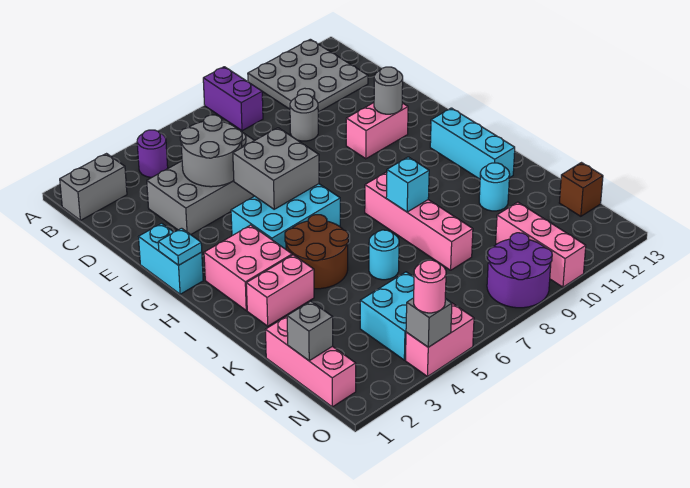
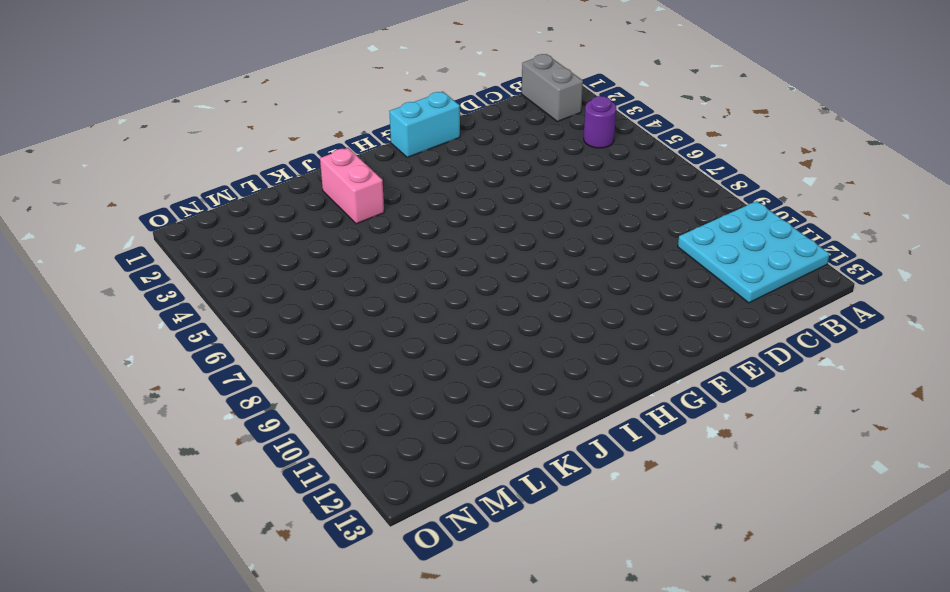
cyan 3x3 plate [678,201,829,303] -> grey 3x3 plate [248,39,368,112]
none -> purple 1x2 brick [203,67,263,131]
none -> grey 2x4 brick [147,132,254,235]
none -> grey 1x1 round brick [290,94,318,141]
none -> pink 1x2 brick [346,103,408,159]

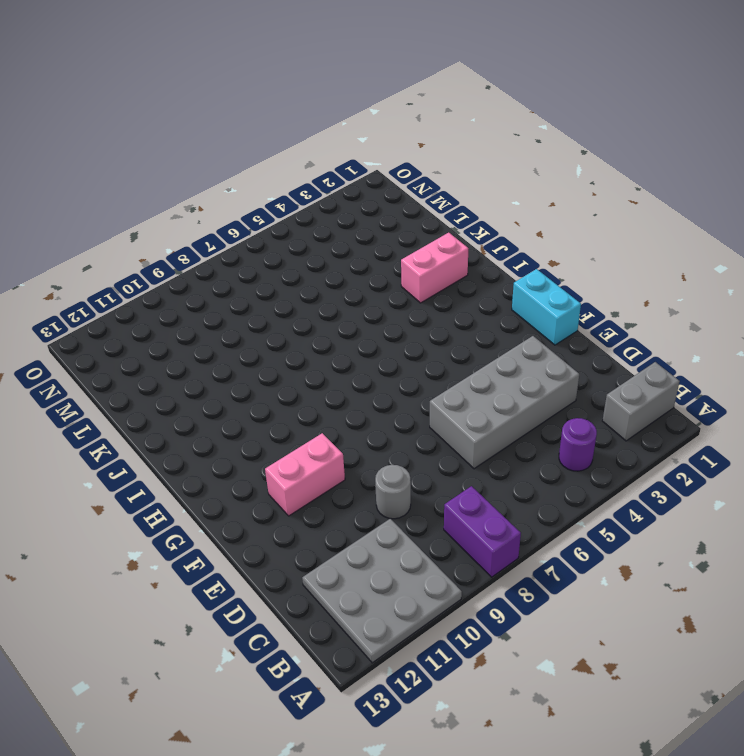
none -> cyan 2x3 brick [231,184,340,249]
none -> pink 2x2 brick [204,225,292,310]
none -> cyan 1x3 brick [430,108,515,179]
none -> brown 2x2 round brick [285,215,348,289]

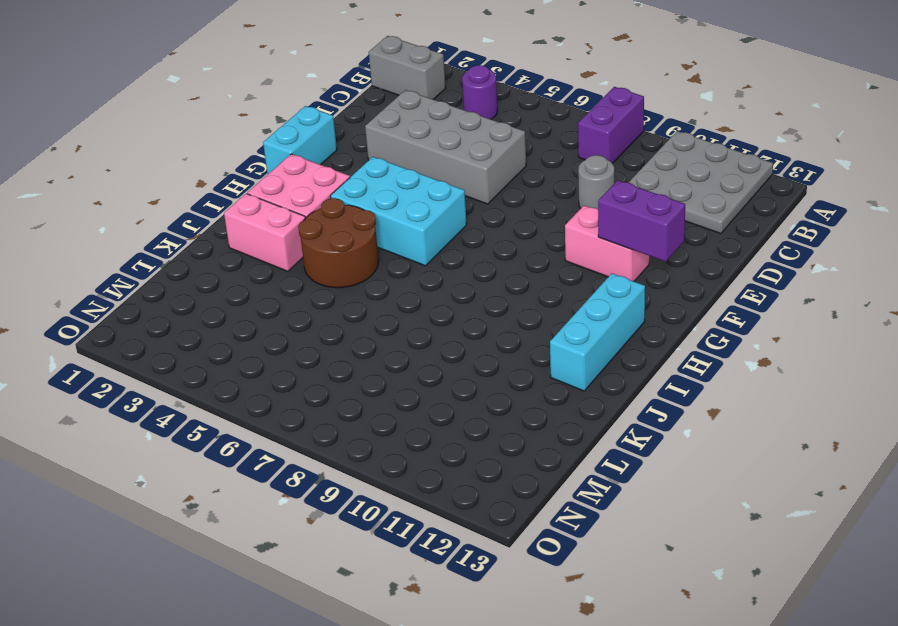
purple 1x2 brick [598,180,685,262] -> grey 1x1 round brick [374,67,403,114]
none -> pink 1x4 brick [365,172,473,270]
none -> cyan 1x1 round brick [369,230,399,280]
none -> cyan 1x1 round brick [479,163,510,211]
none -> pink 1x3 brick [265,316,356,407]

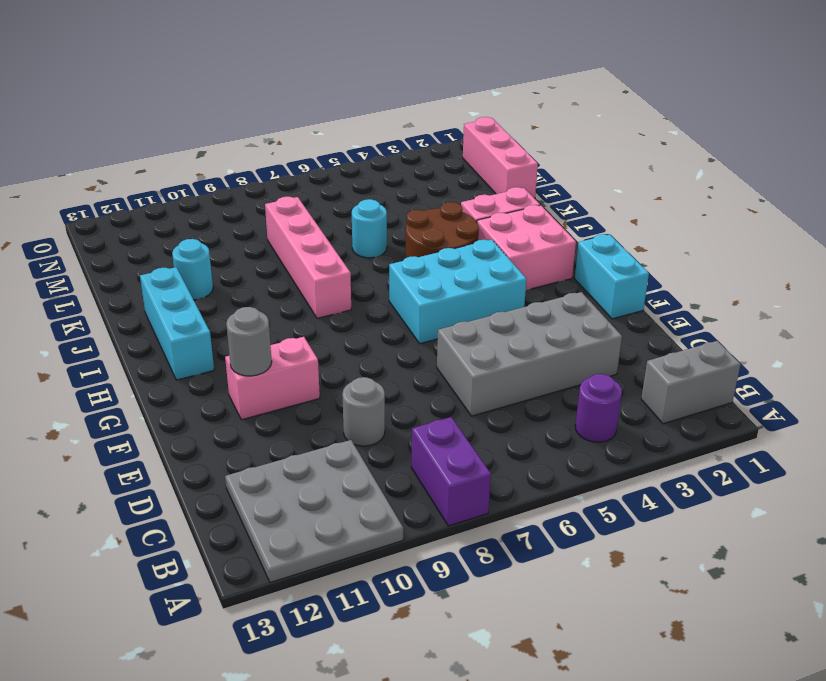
none -> cyan 2x2 brick [360,272,414,360]
none -> pink 1x3 brick [496,202,586,287]
none -> brown 1x1 brick [559,163,603,216]
none -> purple 2x2 round brick [487,233,552,308]

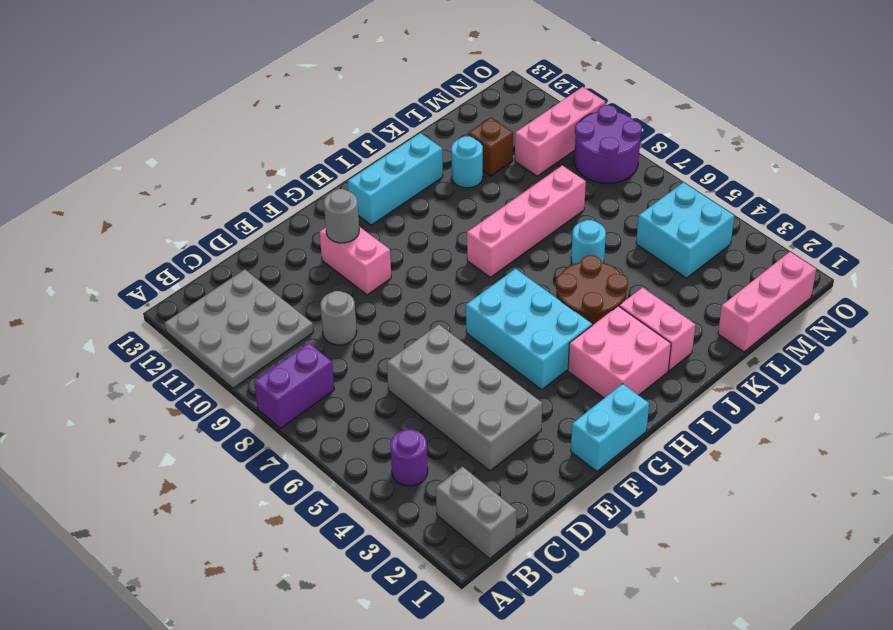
brown 1x1 brick [468,117,513,176] -> brown 1x1 brick moved to [559,163,603,216]
none -> pink 1x2 brick [405,303,474,376]
none -> grey 2x2 round brick [180,115,242,187]
none -> grey 2x2 brick [233,128,319,209]
none -> cyan 1x1 plate [158,228,202,265]

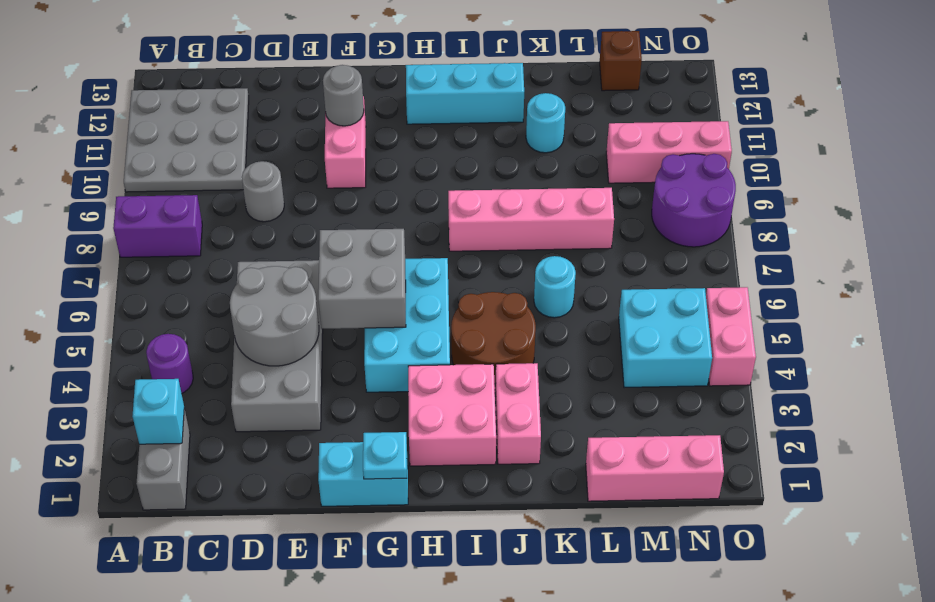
cyan 1x1 brick [133,379,184,444] -> cyan 1x1 brick moved to [386,157,429,212]
none -> grey 1x1 brick [287,301,333,361]
none -> grey 1x1 brick [406,298,452,347]
none -> pink 1x1 round brick [414,260,446,313]

